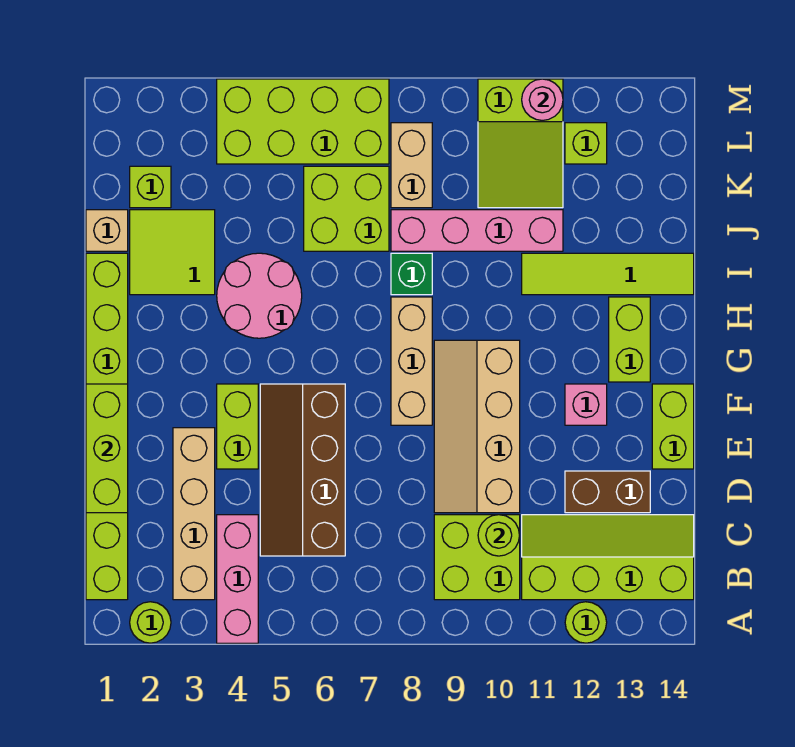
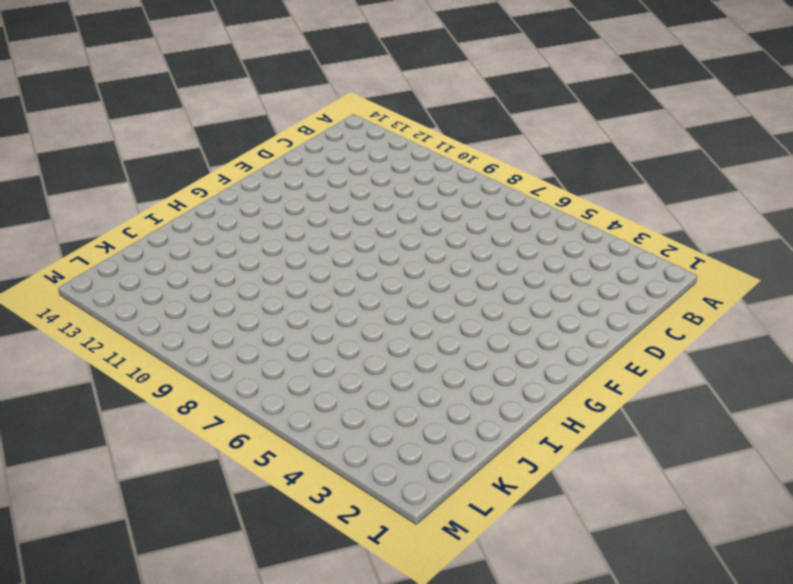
none -> lime 1x1 round brick [130,602,171,643]
none -> pink 1x3 brick [217,515,258,643]
none -> lime 1x1 round brick [565,602,607,643]
none -> lime 1x8 brick [86,253,128,600]

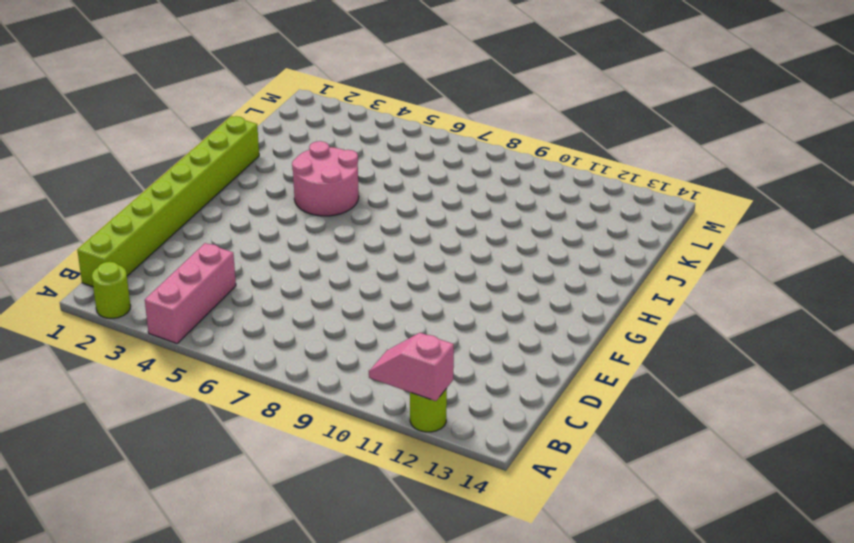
pink 1x2 slope [369,333,454,401] -> none
none -> tan 1x4 brick [173,428,215,600]
none -> lime 2x2 brick [434,515,520,600]
none -> lime 2x4 slope [522,515,694,600]
none -> brown 2x4 slope [260,384,345,556]

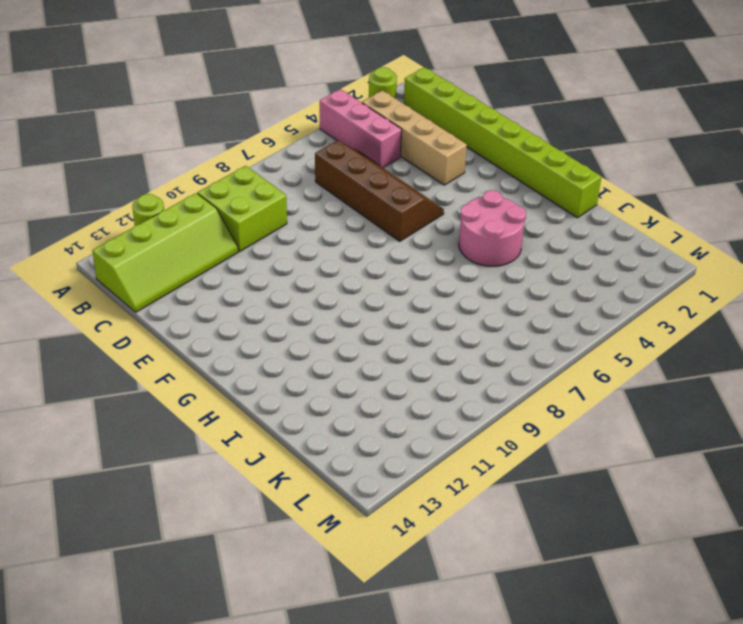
none -> tan 2x4 slope [434,340,520,513]
none -> brown 1x2 brick [565,471,650,513]
none -> lime 1x2 brick [217,384,258,469]
none -> lime 1x2 brick [652,384,694,469]

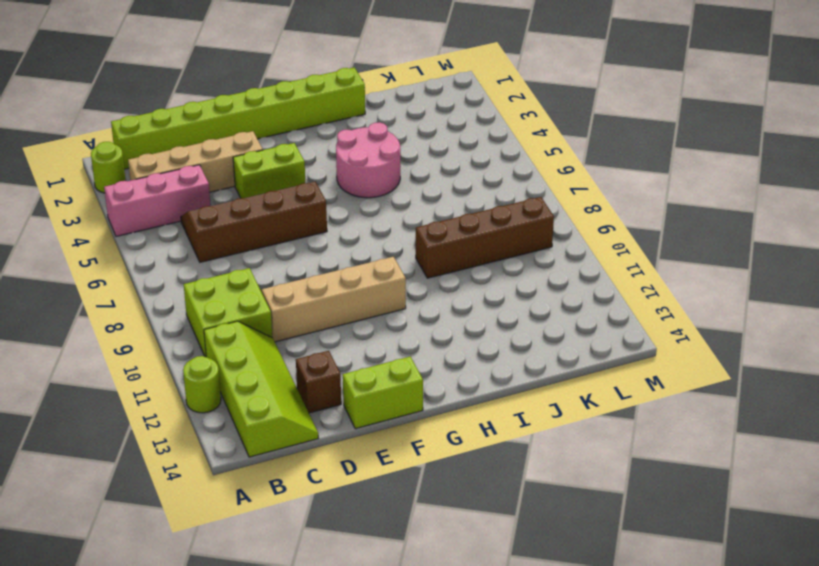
brown 1x1 brick [296,351,341,413] -> brown 1x2 brick [565,471,650,513]
brown 1x4 brick [416,197,554,278] -> pink 1x4 brick [391,210,563,251]
none -> tan 1x3 brick [391,297,432,425]
none -> pink 1x1 brick [565,384,607,425]
none -> lime 1x2 brick [609,297,650,382]
none -> lime 2x2 tile [130,210,215,295]

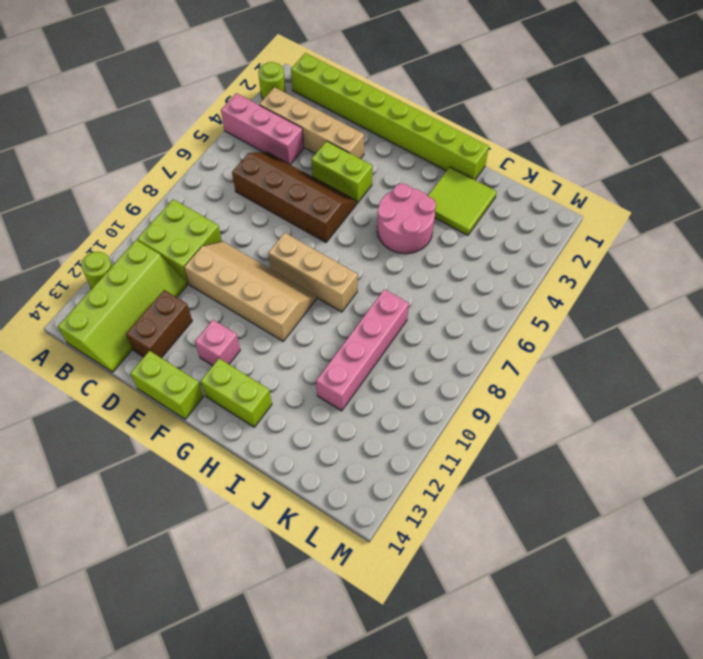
none -> green 1x1 brick [391,253,432,295]
none -> lime 1x4 tile [522,253,694,295]
none -> tan 1x1 brick [86,210,128,251]
none -> lime 2x2 brick [304,166,389,251]

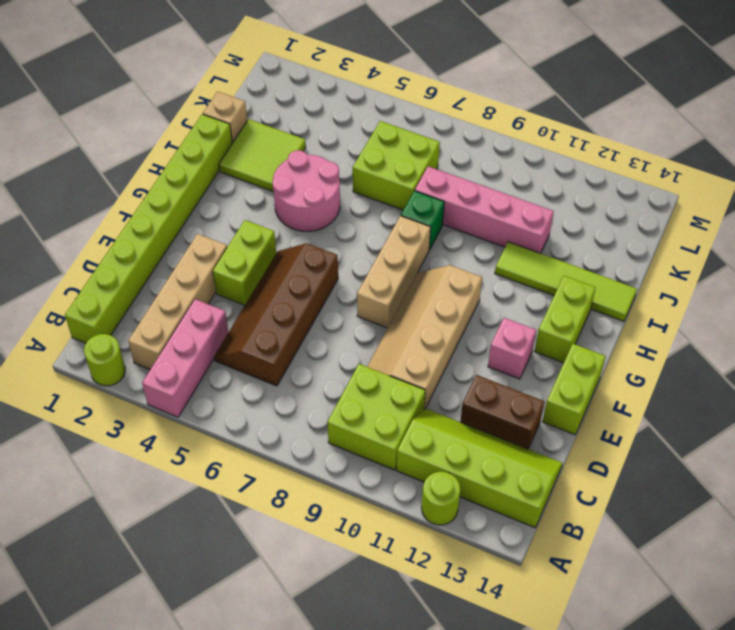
none -> lime 1x1 brick [130,166,171,208]
none -> tan 1x2 brick [391,123,432,208]
none -> lime 2x3 slope [478,79,563,208]
none -> lime 2x4 brick [217,79,389,164]

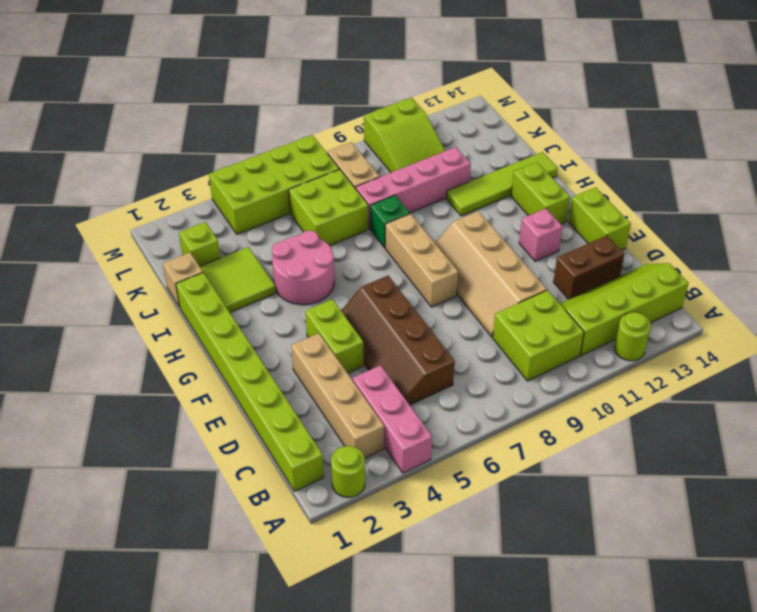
none -> lime 1x1 brick [565,123,607,164]
none -> lime 1x1 round brick [478,515,519,556]
none -> lime 1x3 brick [86,384,128,513]
none -> pink 1x1 round brick [522,79,563,121]

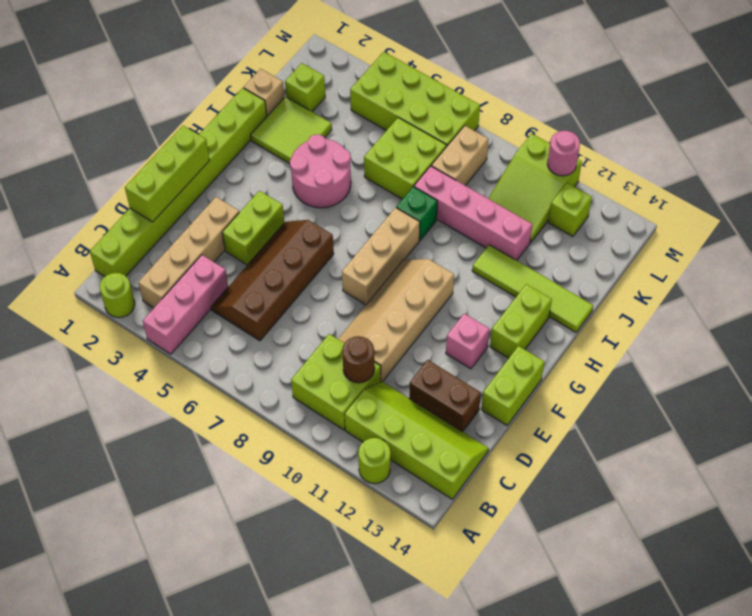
brown 1x1 round brick [342,336,375,383] -> lime 1x1 round brick [478,515,519,556]

